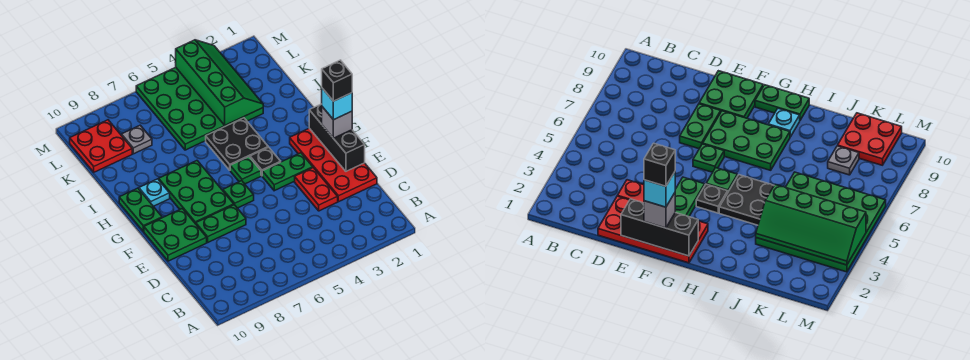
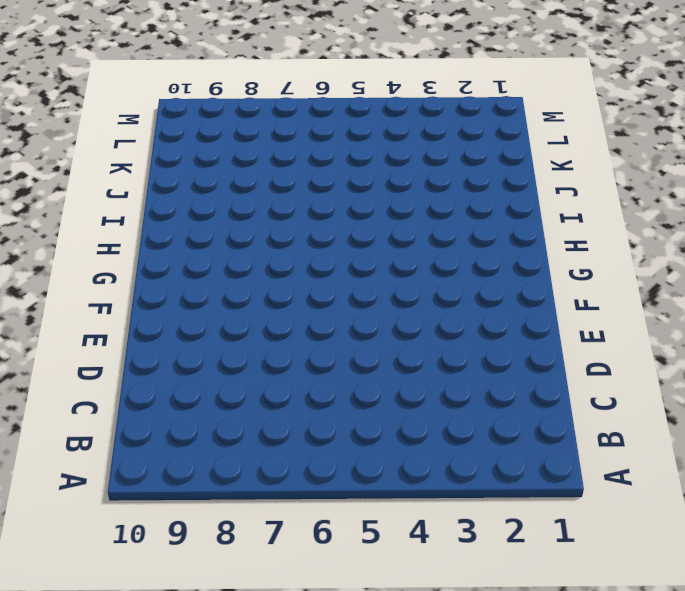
none -> red 2x4 plate [290,128,377,202]
none -> red 1x2 plate [295,168,338,211]
none -> green 1x2 plate [196,205,246,242]

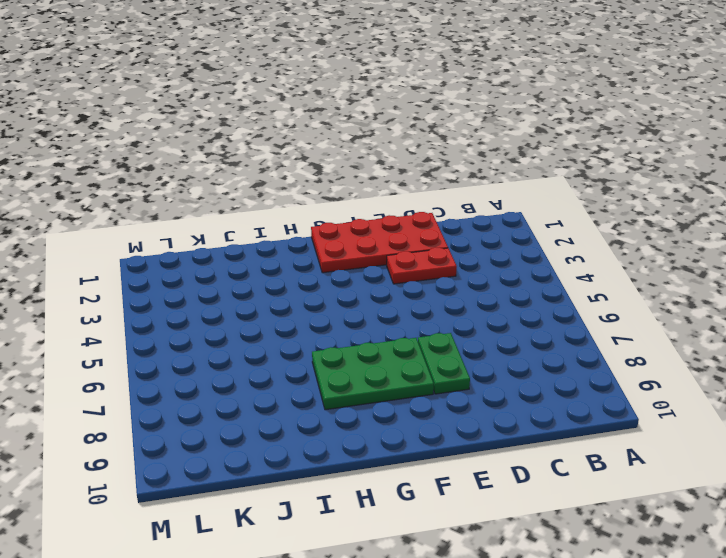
none -> green 2x2 plate [144,209,207,261]
none -> green 1x2 plate [262,153,313,191]
none -> green 1x1 plate [223,181,254,208]

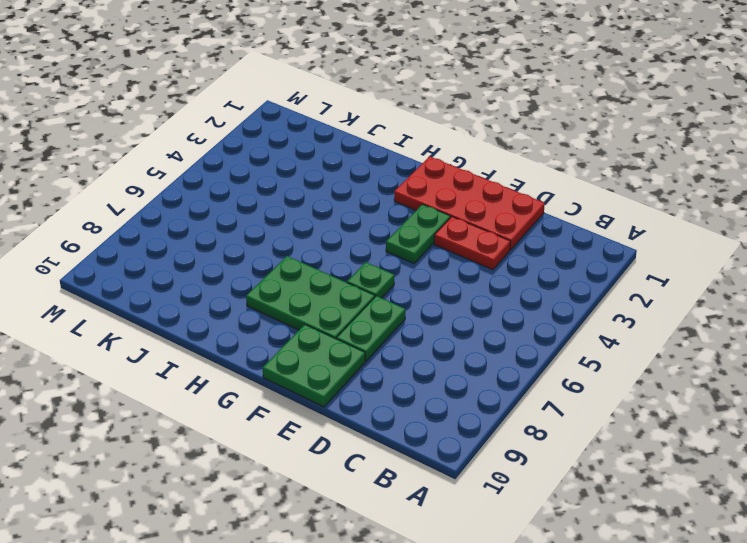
none -> black 1x1 plate [250,147,281,176]
none -> green 1x1 plate [230,157,261,184]
none -> green 1x2 plate [119,188,162,232]

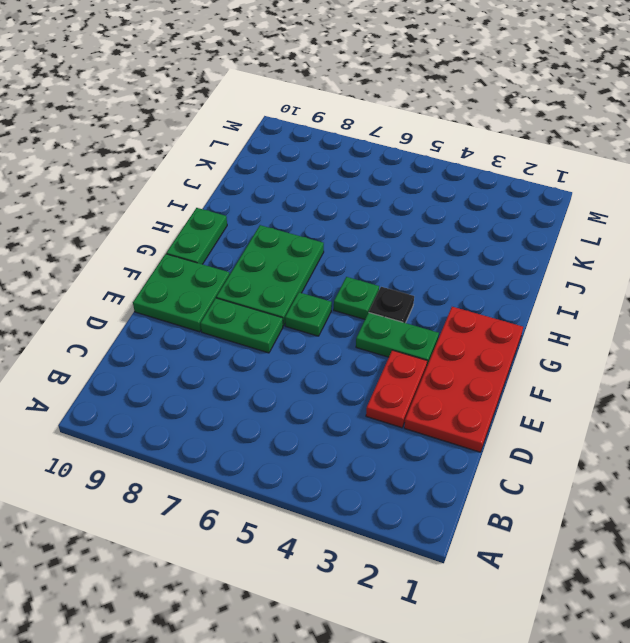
none -> black 2x2 plate [206,118,268,170]
none -> cyan 1x1 plate [139,179,170,206]
none -> green 4x4 plate [136,67,263,150]

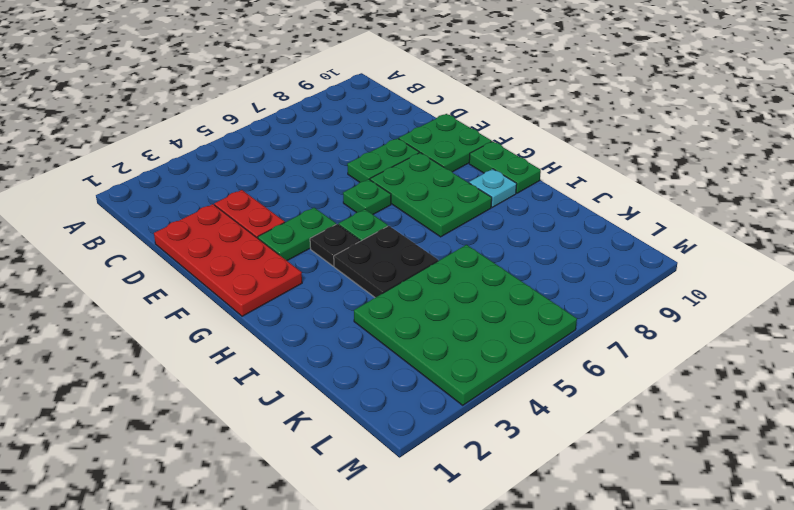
none -> grey 1x1 plate [121,125,152,154]
none -> red 2x2 plate [70,120,132,172]
none -> black 1x3 brick [309,104,365,171]

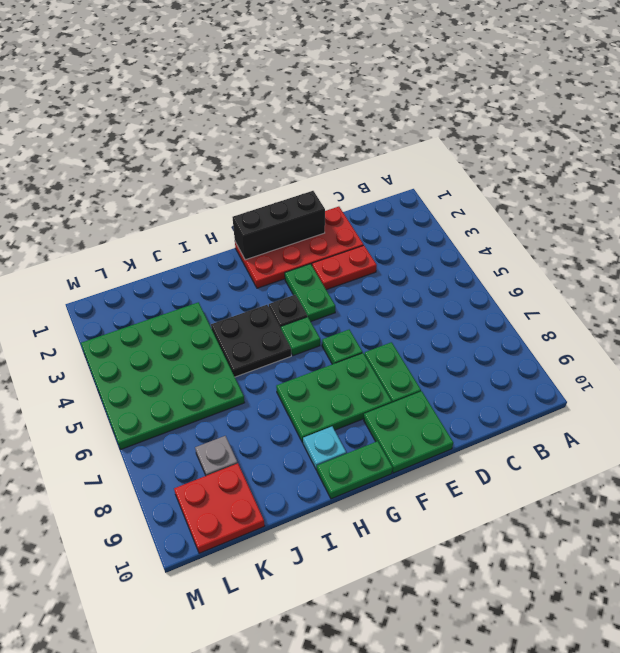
none -> green 2x4 slope [176,40,263,125]
none -> grey 1x1 brick [322,107,352,138]
none -> cyan 1x1 brick [322,88,352,120]

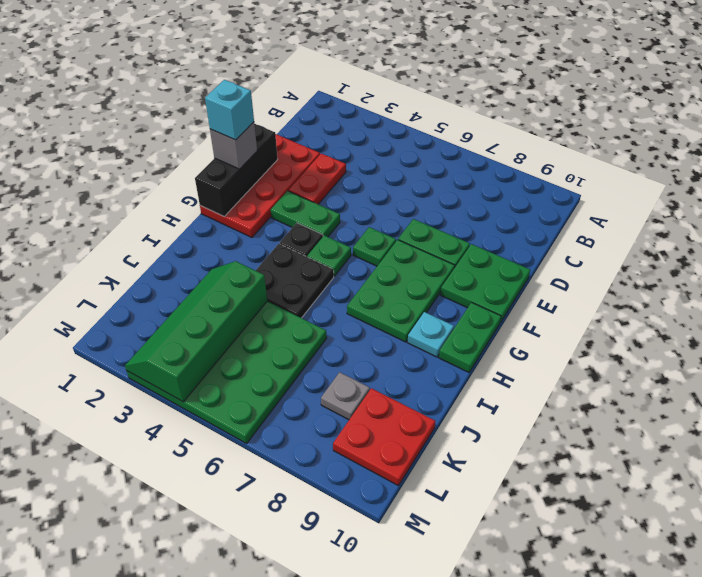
none -> black 1x1 brick [322,60,352,101]

